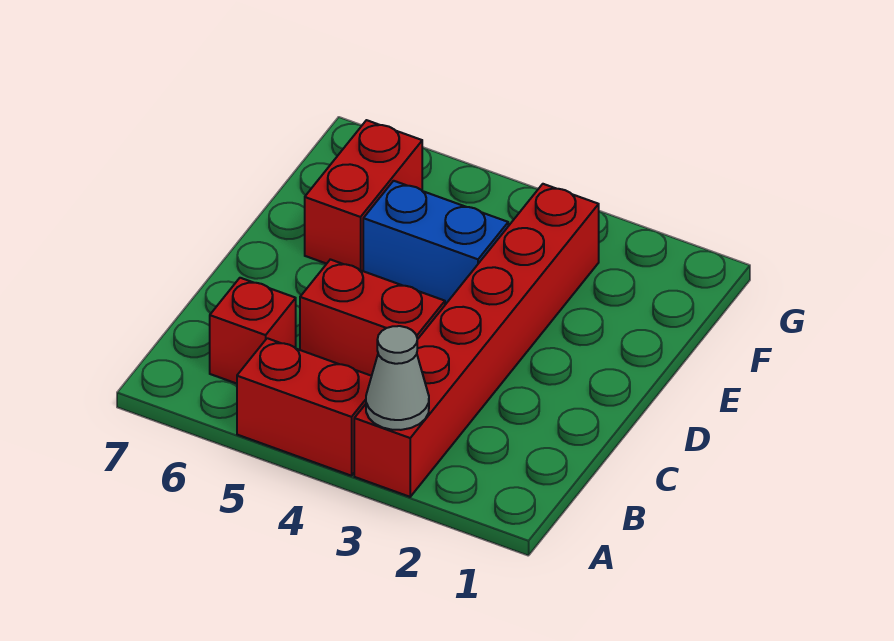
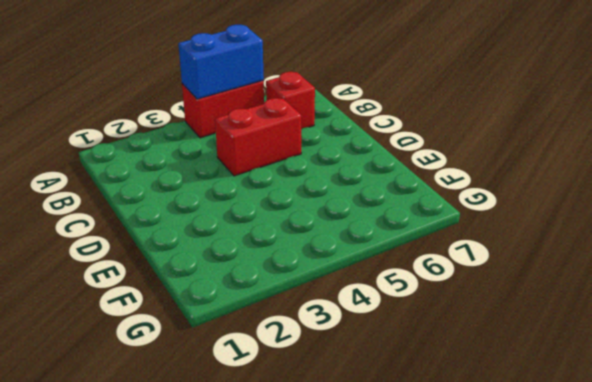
blue 1x2 brick [178,25,264,99] -> blue 1x2 brick moved to [363,181,508,305]
none -> red 1x6 brick [354,184,599,497]
none -> red 1x2 brick [305,120,422,271]

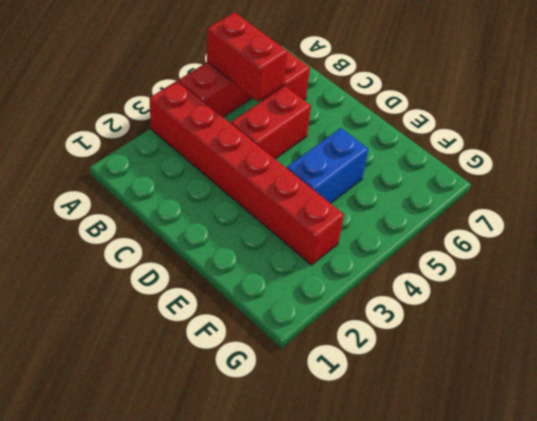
red 1x2 brick [207,12,287,101] -> red 1x2 brick moved to [305,120,422,271]
none -> grey 1x1 cone [366,326,429,430]

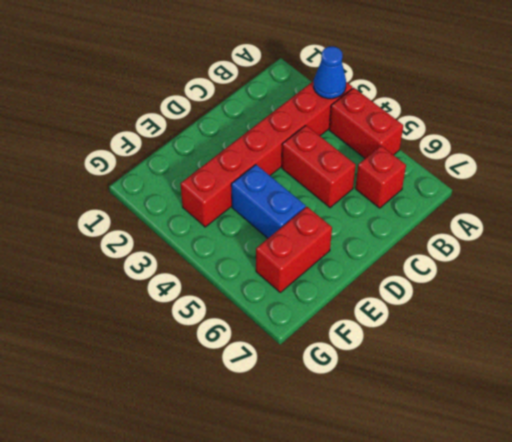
blue 1x1 cone [314,47,346,99] -> grey 1x1 cone [366,326,429,430]

